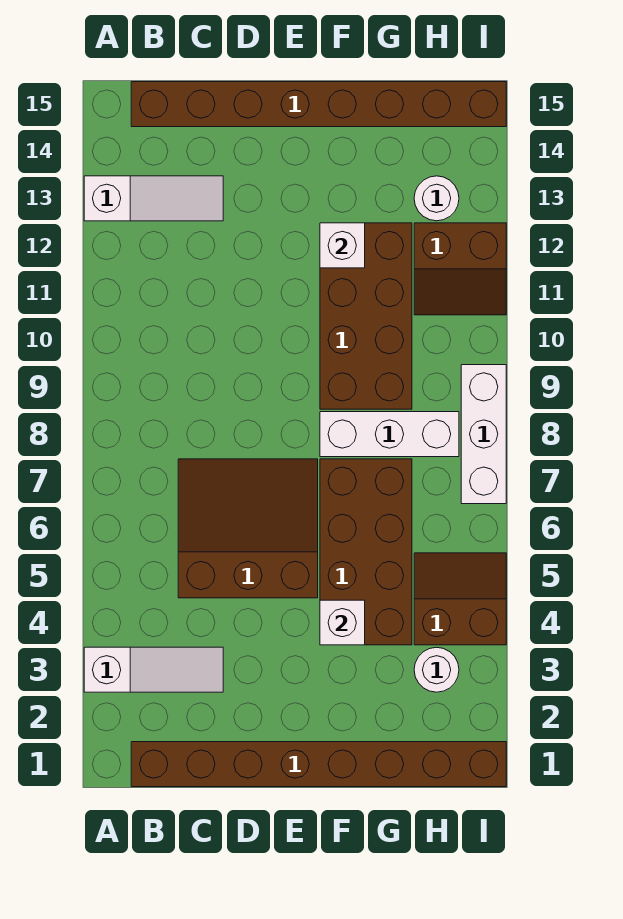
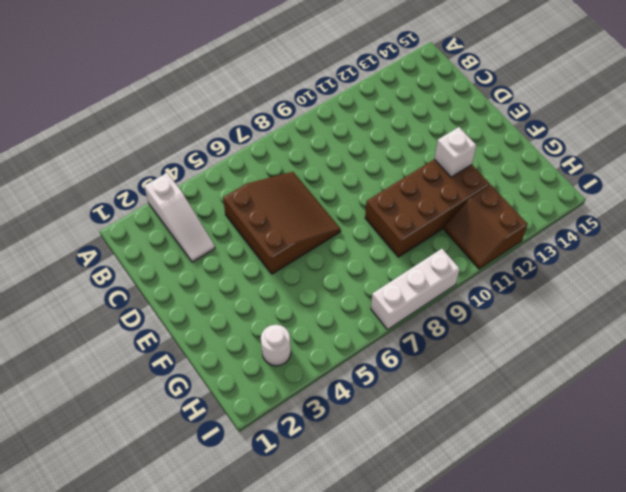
none -> white 1x3 slope [84,176,223,221]
none -> brown 1x8 brick [131,742,506,787]
none -> brown 1x8 brick [131,82,506,127]

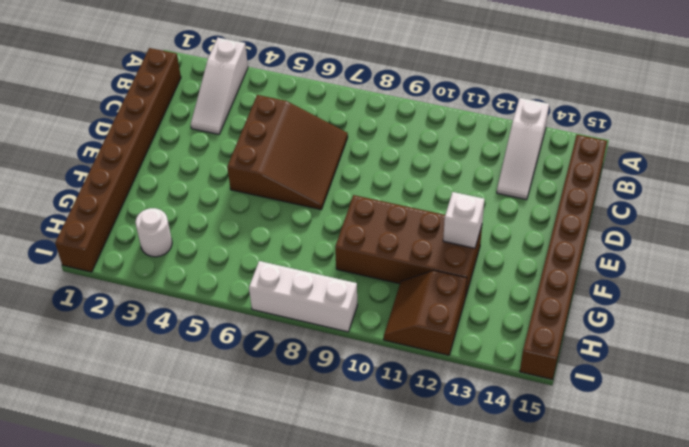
none -> brown 2x4 brick [320,459,412,645]
none -> white 1x3 brick [320,412,459,457]
none -> brown 2x2 slope [414,553,506,645]

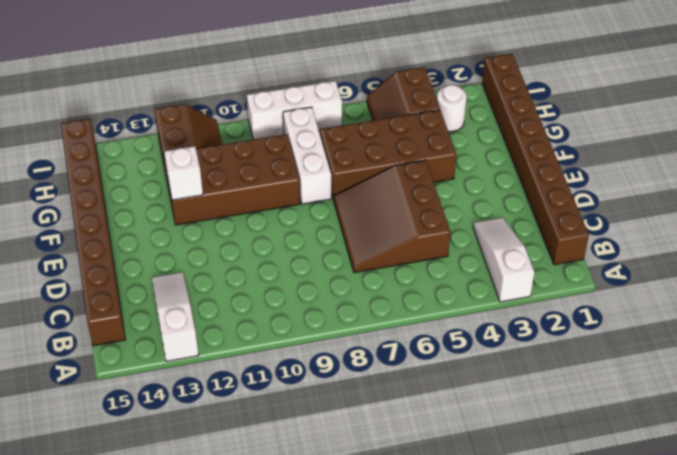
none -> white 1x1 round brick [414,176,459,221]
none -> white 1x1 brick [320,600,365,645]

